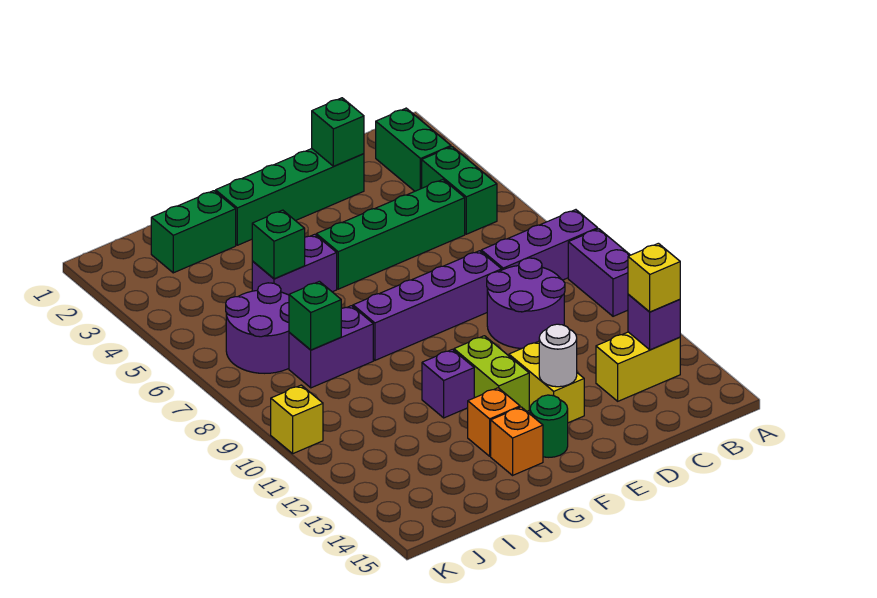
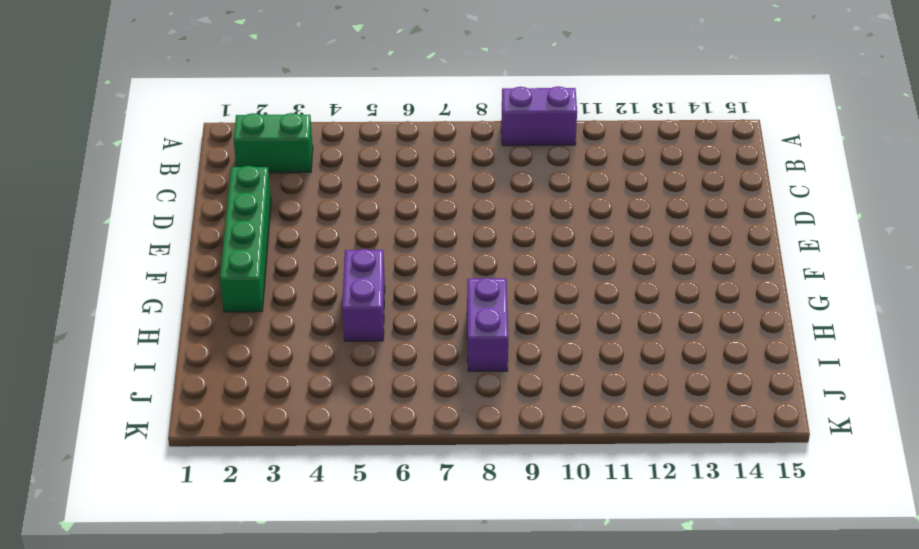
none -> purple 1x3 brick [481,210,598,280]
none -> green 1x2 brick [422,147,497,234]
none -> yellow 1x2 brick [596,332,680,401]

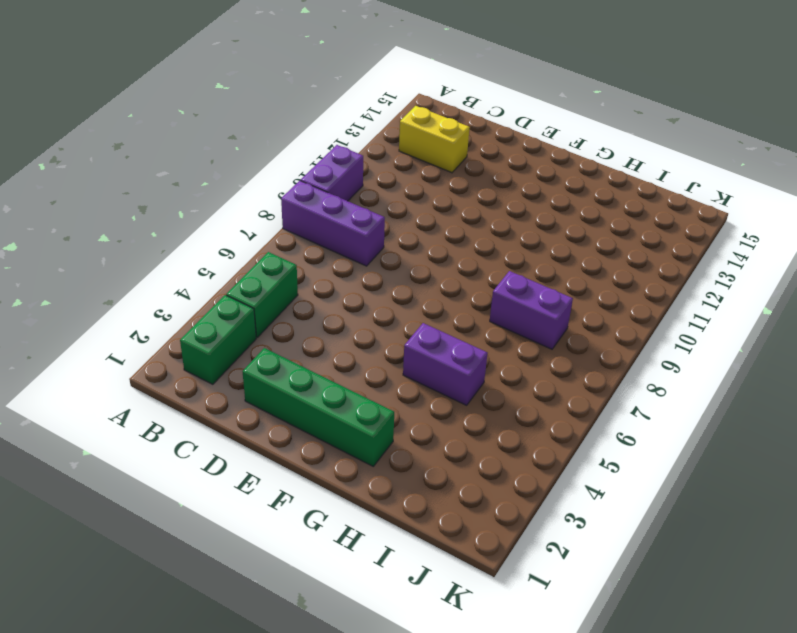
none -> green 1x4 brick [316,180,465,289]
none -> purple 2x2 round brick [487,258,565,349]
none -> purple 1x4 brick [353,251,502,360]

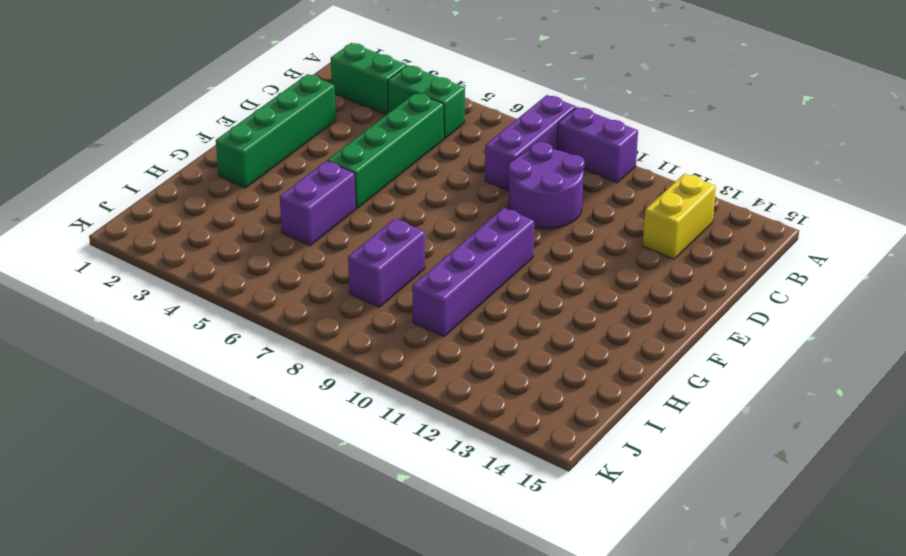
purple 1x4 brick [413,208,534,337] -> purple 1x4 brick moved to [353,251,502,360]
none -> yellow 1x2 brick [509,341,584,423]
none -> lime 1x2 brick [454,336,529,411]
none -> green 1x1 round brick [530,395,568,457]

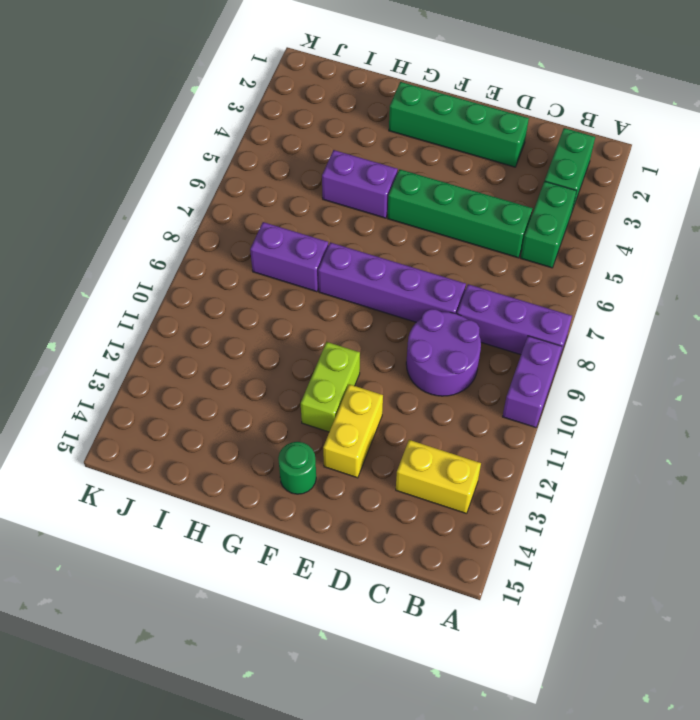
none -> purple 1x1 brick [422,349,474,418]
none -> orange 1x1 brick [468,388,520,456]
none -> orange 1x1 brick [491,407,543,475]

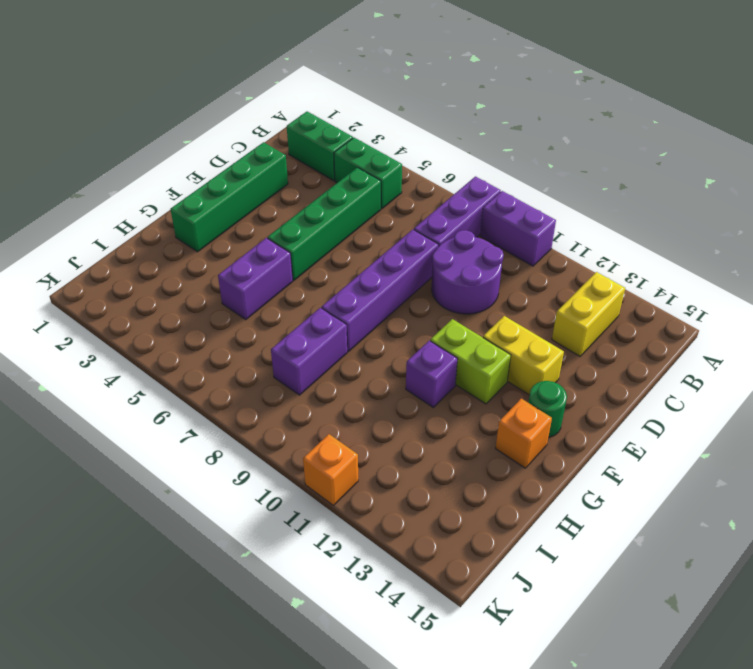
orange 1x1 brick [303,434,358,505] -> orange 1x1 brick moved to [468,388,520,456]
none -> green 1x2 brick [151,191,236,273]
none -> purple 2x2 round brick [226,283,289,373]
none -> yellow 1x1 brick [271,385,323,453]

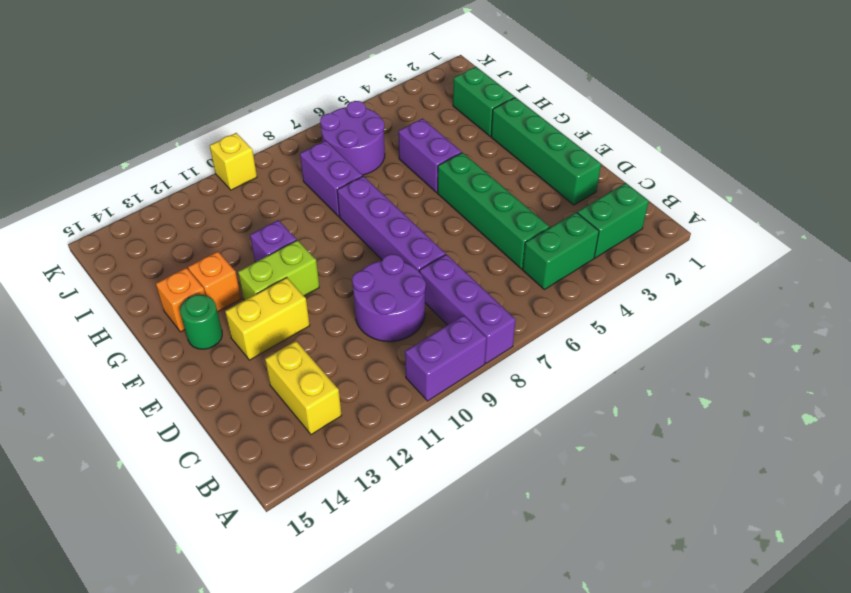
none -> purple 1x1 brick [628,294,680,350]
none -> green 1x1 brick [312,98,364,166]
none -> white 1x1 round brick [539,324,577,387]

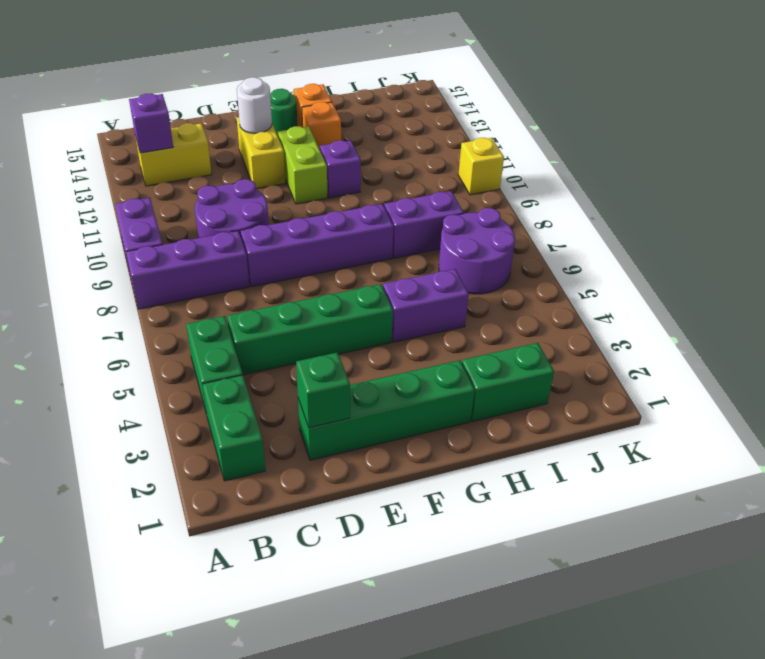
none -> green 1x1 brick [252,210,305,279]
none -> green 1x1 brick [289,281,341,350]
none -> yellow 1x1 brick [628,243,680,312]

